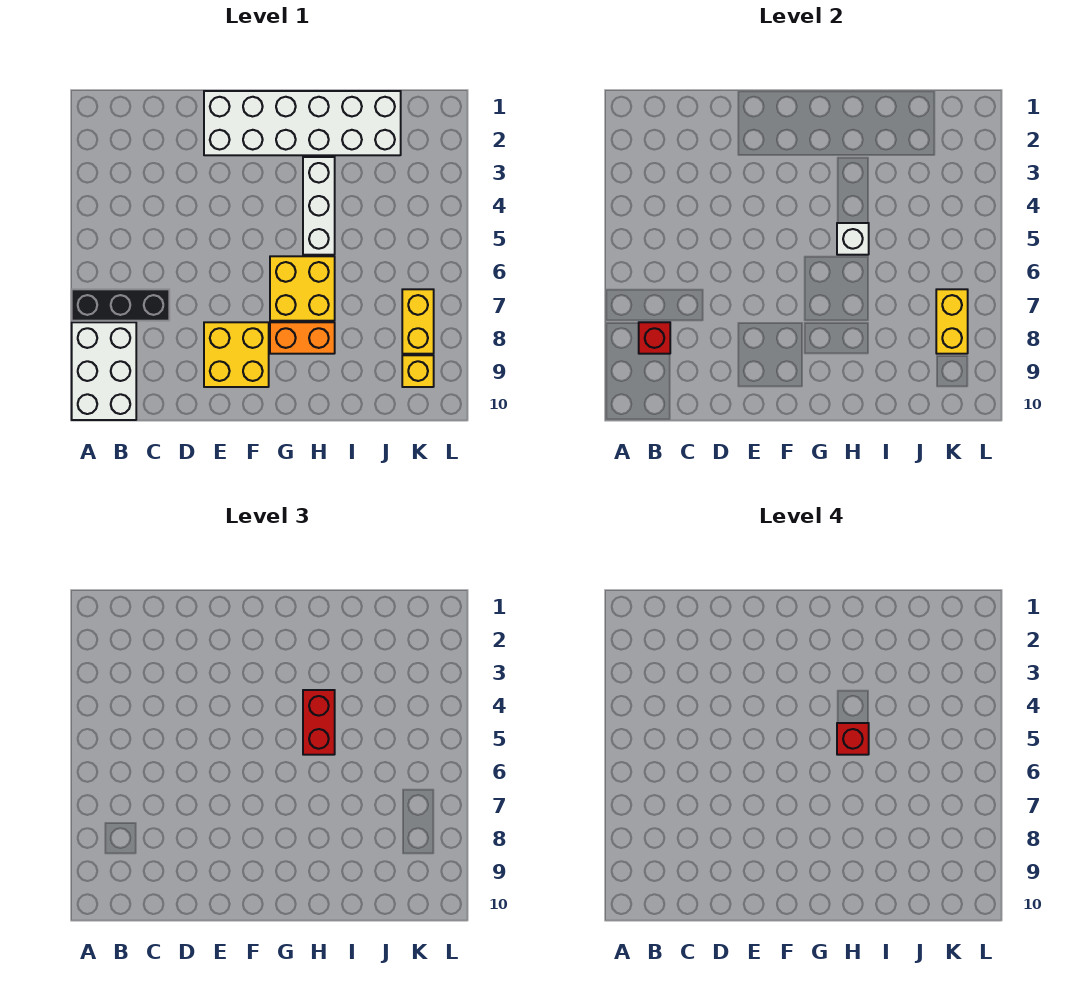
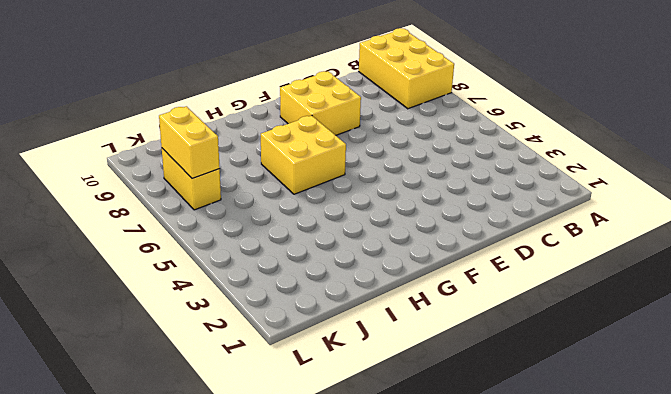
yellow 2x3 brick [359,28,454,109] -> white 2x3 brick [72,322,136,420]
none -> black 1x3 brick [72,289,169,321]
none -> white 2x6 brick [204,91,401,155]
none -> orange 1x2 brick [270,322,335,354]

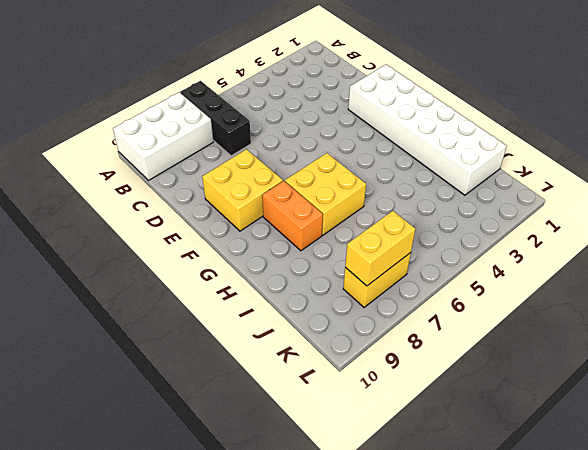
none -> white 1x3 brick [303,157,335,255]
none -> yellow 1x1 brick [402,355,434,387]
none -> red 1x1 brick [639,322,670,354]

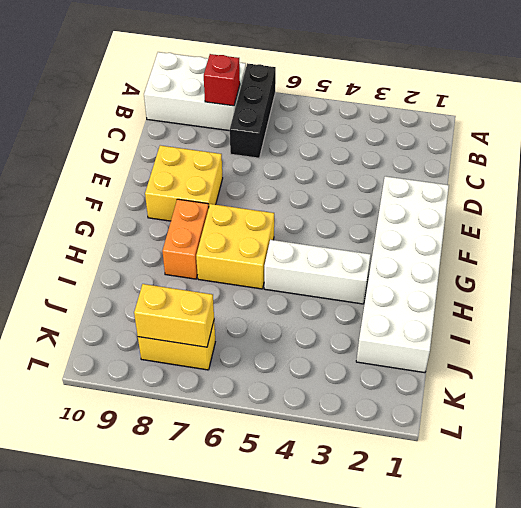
none -> yellow 1x1 brick [402,355,434,387]
none -> white 1x1 brick [837,223,869,255]
none -> red 1x2 brick [303,690,335,755]

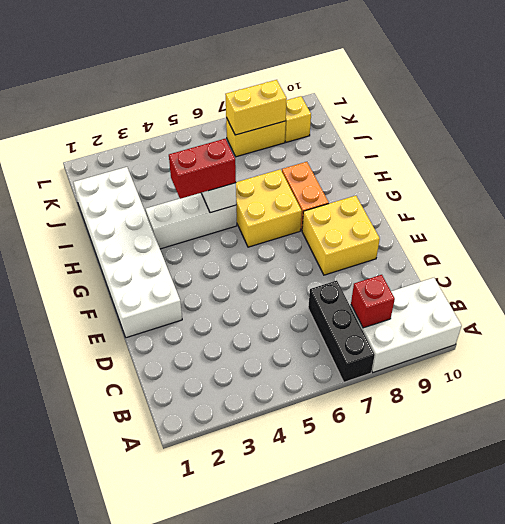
none -> red 1x1 brick [837,723,869,755]

